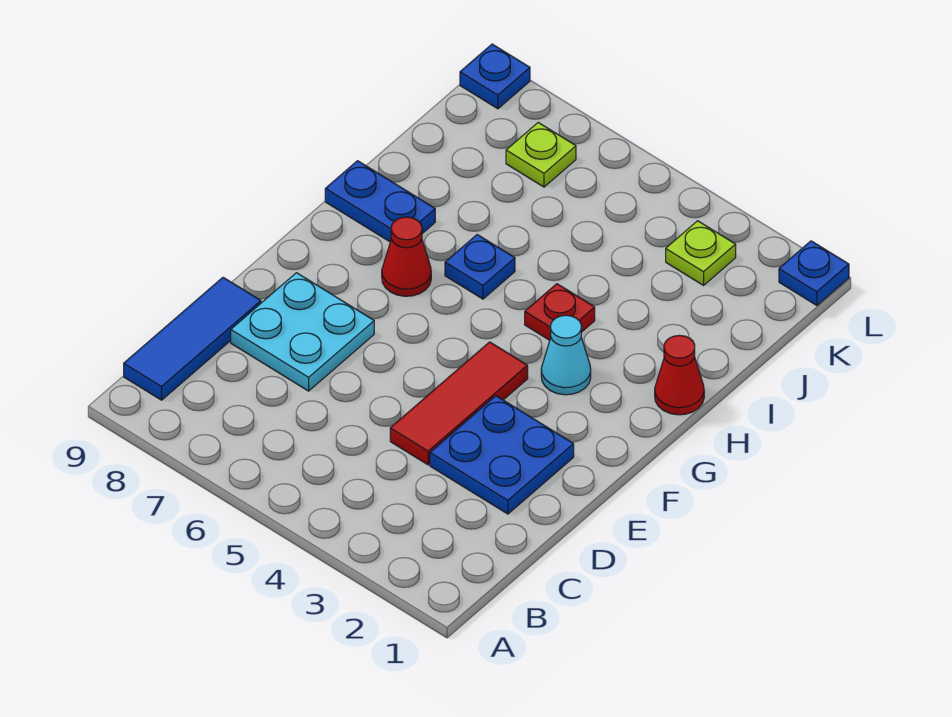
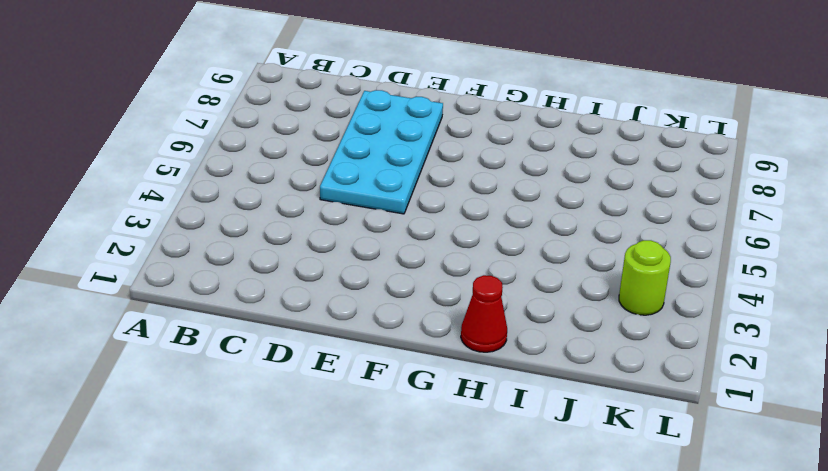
cyan 2x4 plate [320,90,443,214] -> cyan 2x2 plate [231,273,374,391]
lime 1x1 round brick [619,240,671,315] -> lime 1x1 plate [666,221,736,285]
none -> blue 1x3 tile [124,277,261,400]
none -> blue 2x2 plate [430,396,574,514]
none -> red 1x3 tile [390,342,528,465]

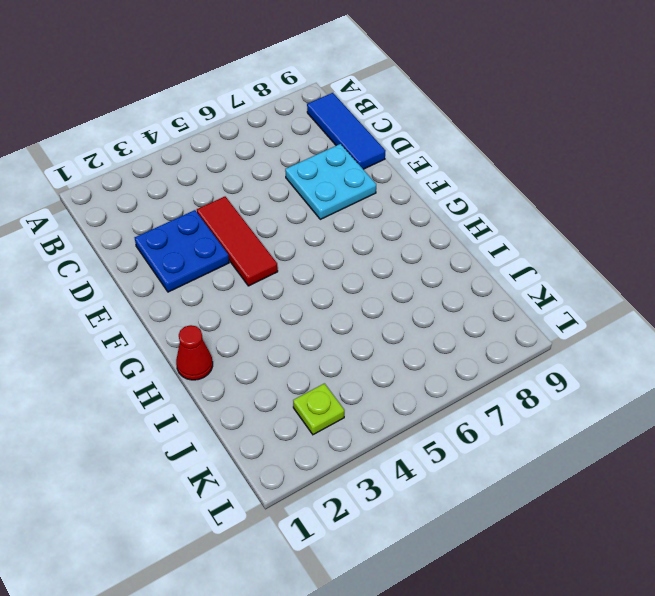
none -> cyan 1x1 cone [541,315,591,395]
none -> red 1x1 cone [382,217,431,296]
none -> red 1x1 plate [525,284,595,340]

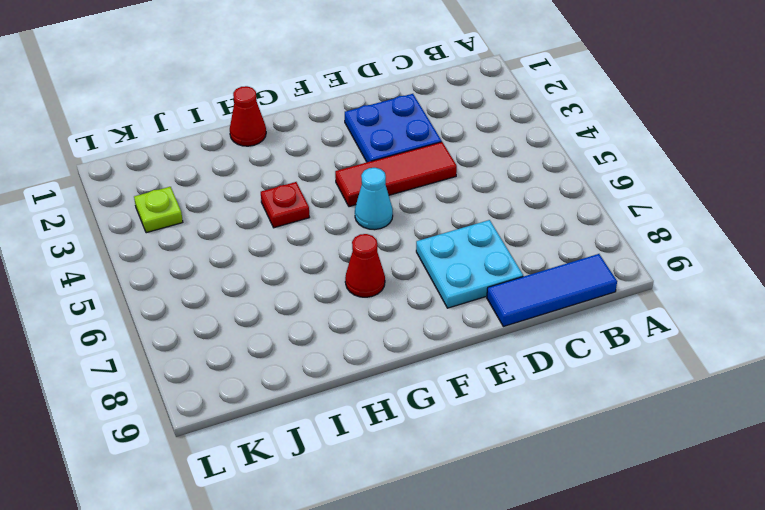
cyan 1x1 cone [355,168,393,230] -> cyan 1x1 cone moved to [541,315,591,395]
none -> blue 1x1 plate [445,235,515,299]
none -> blue 1x2 plate [325,161,435,242]
none -> lime 1x1 plate [506,123,576,187]

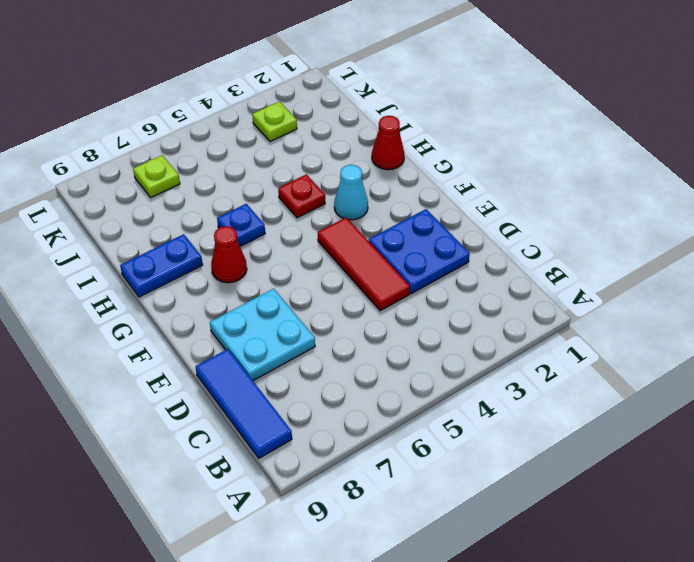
none -> blue 1x1 plate [779,241,849,305]
none -> blue 1x1 plate [460,44,530,109]

